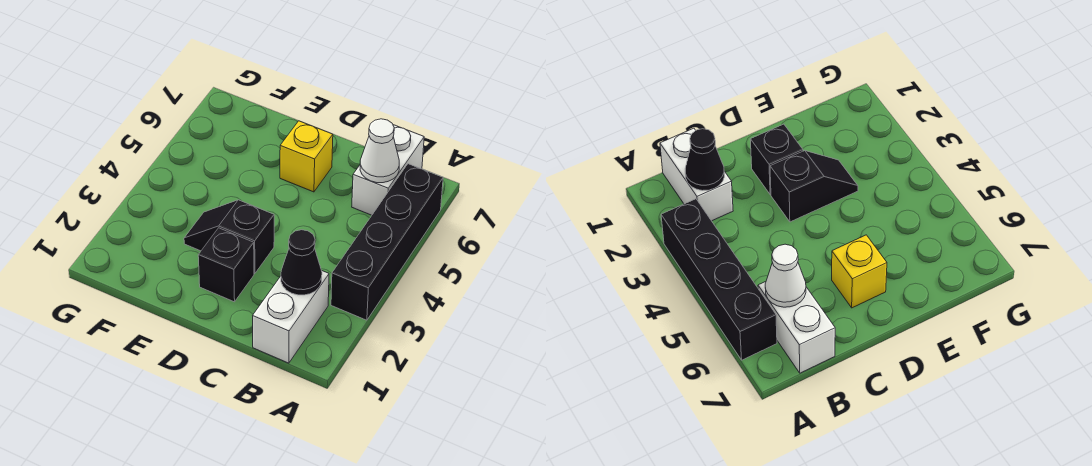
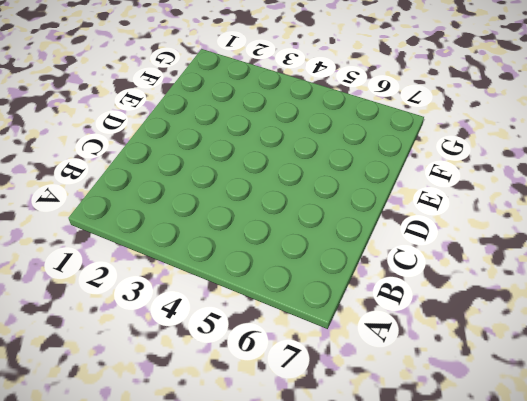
none -> black 1x4 brick [331,164,443,320]
none -> white 1x2 brick [253,271,329,363]

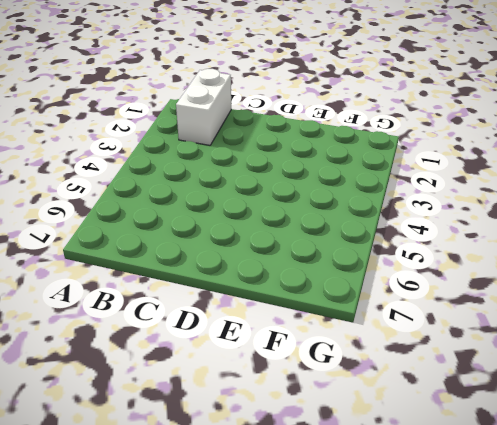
none -> black 1x4 brick [331,164,443,320]
none -> white 1x2 brick [352,125,424,215]

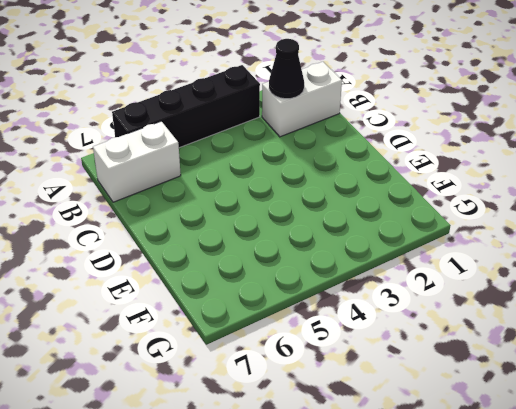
none -> black 1x1 brick [198,228,254,302]
none -> black 1x2 slope [184,200,274,273]

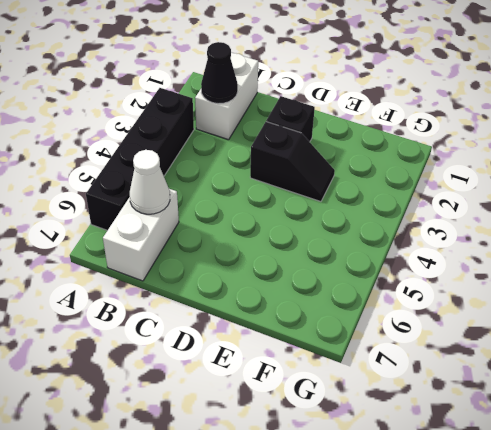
none -> yellow 1x1 brick [280,121,333,192]

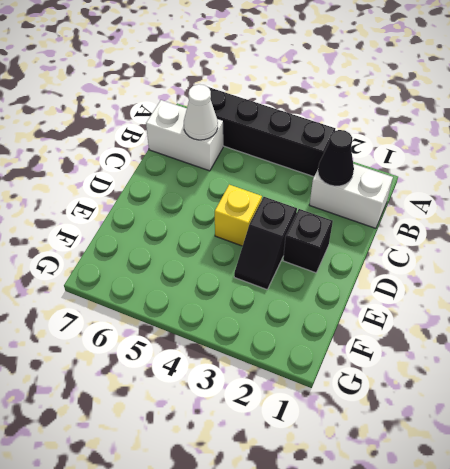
yellow 1x1 brick [215,184,262,246] -> yellow 1x1 brick moved to [280,121,333,192]

